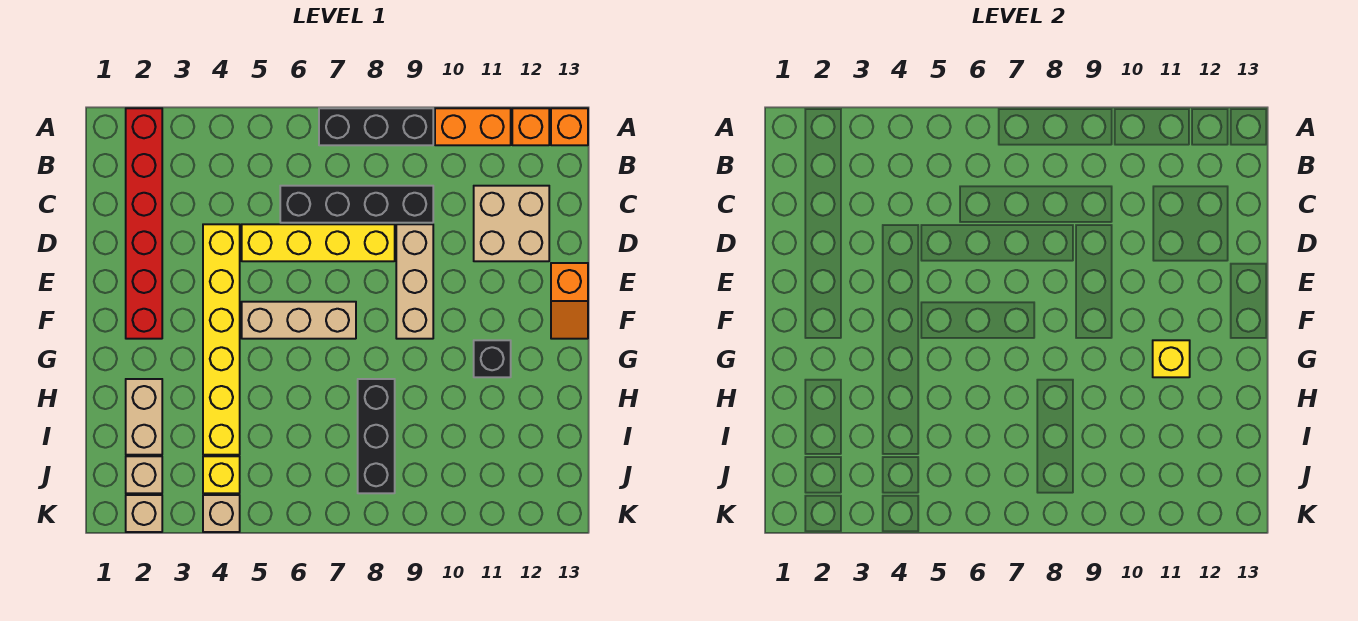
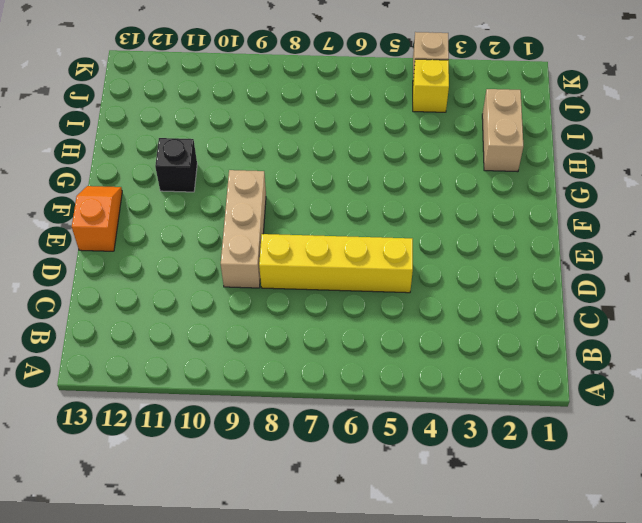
none -> red 1x6 brick [126,108,162,339]
none -> black 1x3 brick [319,108,433,145]
none -> orange 1x2 brick [435,108,511,145]

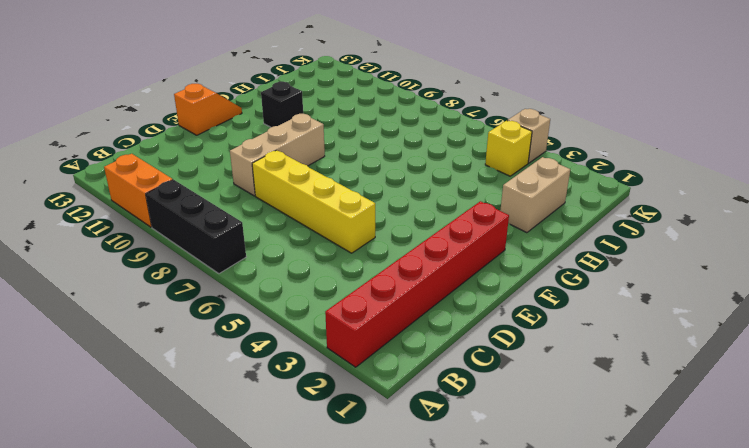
none -> orange 1x1 brick [512,108,549,145]
none -> orange 1x1 brick [551,108,588,145]
none -> black 1x4 brick [280,186,433,223]

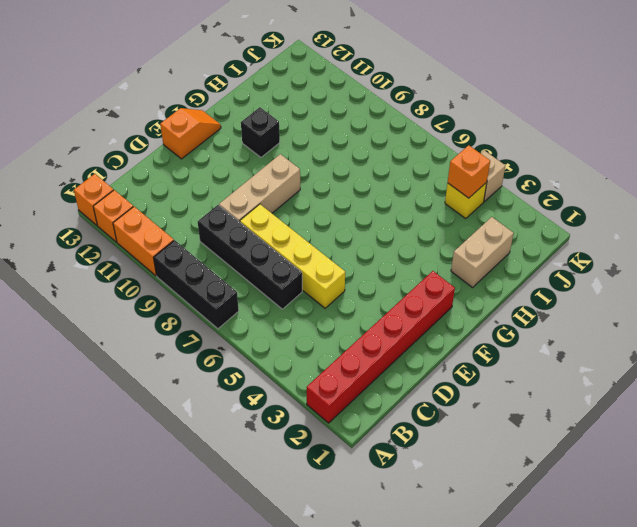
orange 1x1 brick [448,145,490,198] -> none
none -> tan 2x2 brick [474,186,549,261]
none -> yellow 1x6 brick [203,224,240,455]
none -> tan 1x3 brick [242,302,356,339]

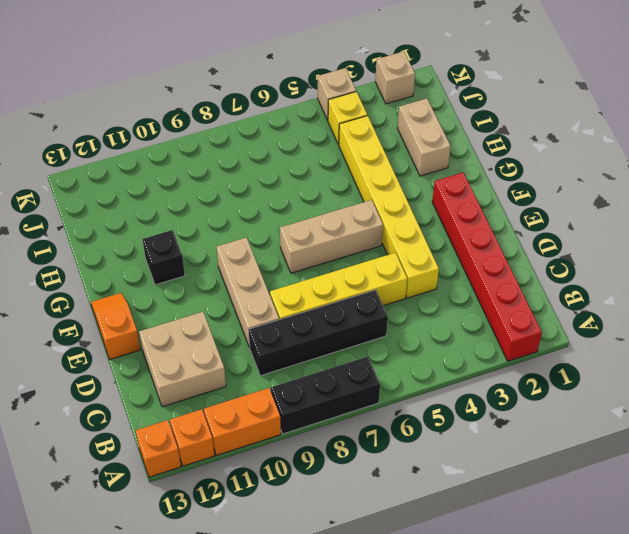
none -> black 1x3 brick [358,379,395,493]
none -> tan 1x1 brick [126,456,162,493]
none -> yellow 1x1 brick [1153,340,1190,377]

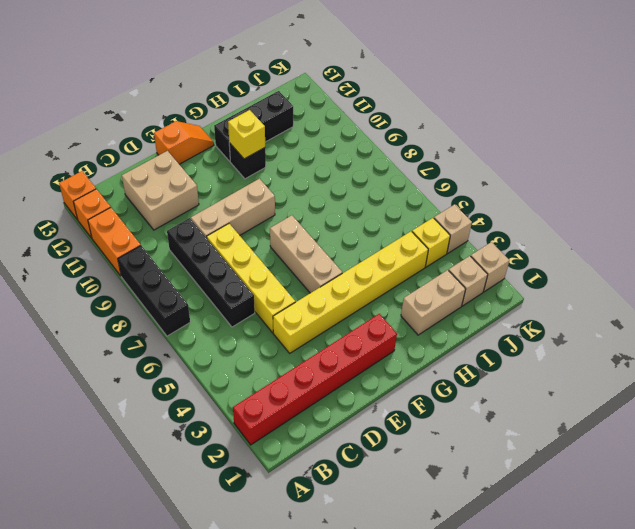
black 1x3 brick [214,91,293,161] -> black 1x3 brick moved to [358,379,395,493]

